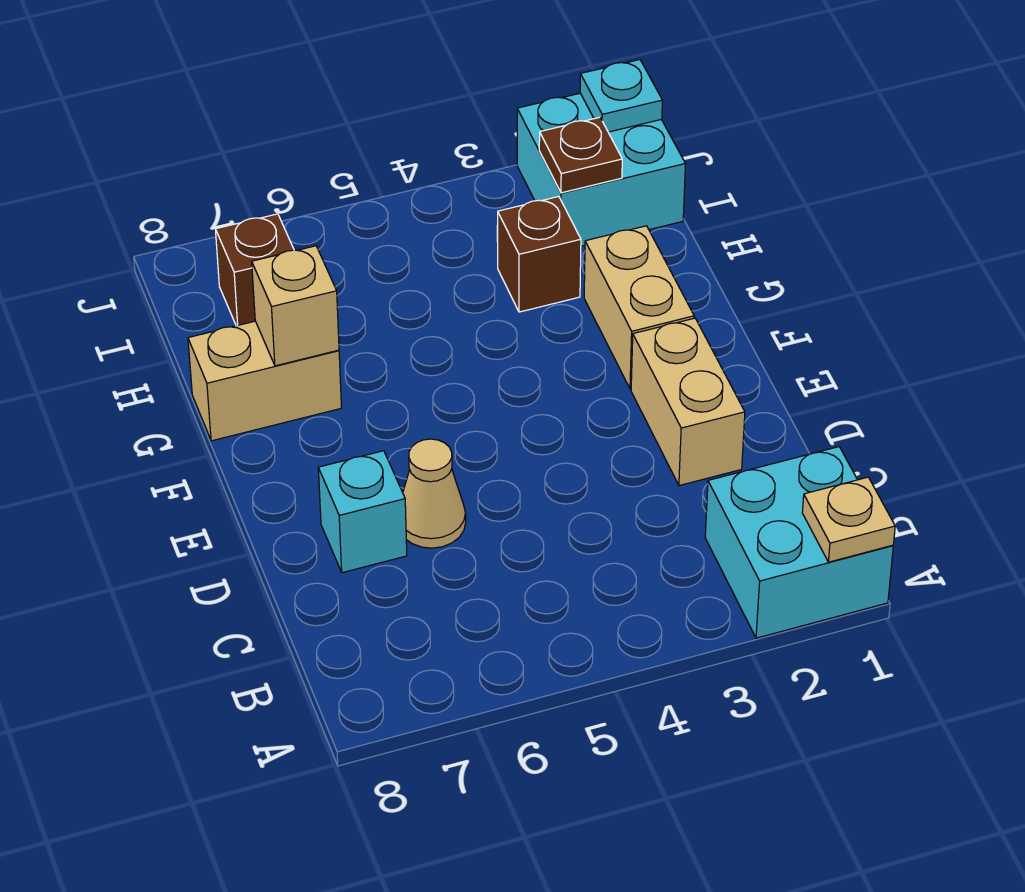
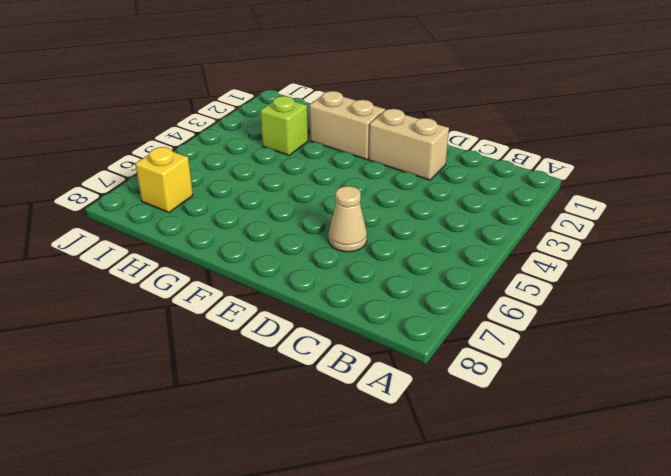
lime 1x1 brick [260,96,308,155] -> brown 1x1 brick [498,197,581,312]
yellow 1x1 brick [135,147,193,213] -> brown 1x1 brick [215,214,294,326]
none -> cyan 2x2 brick [705,447,893,638]
none -> cyan 1x1 brick [318,451,407,573]
none -> tan 1x2 brick [188,321,342,441]

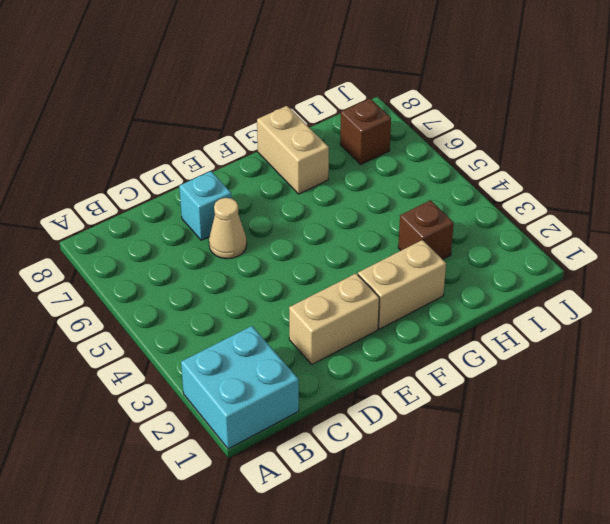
none -> cyan 2x2 brick [517,93,685,246]
none -> tan 1x1 plate [802,477,895,562]
none -> tan 1x1 brick [252,246,339,366]

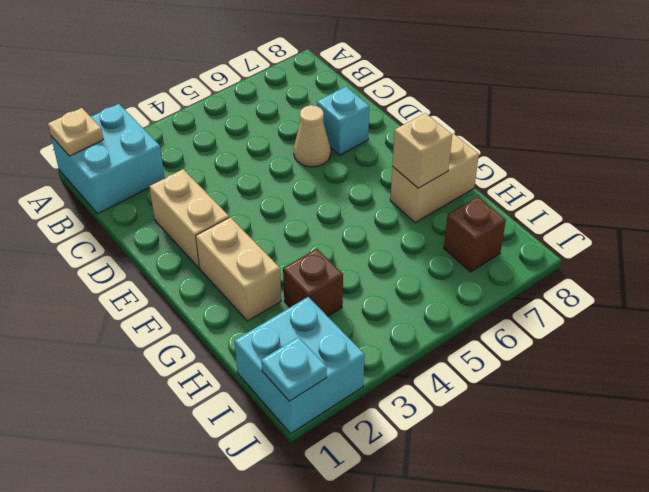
none -> brown 1x1 plate [539,117,622,193]

